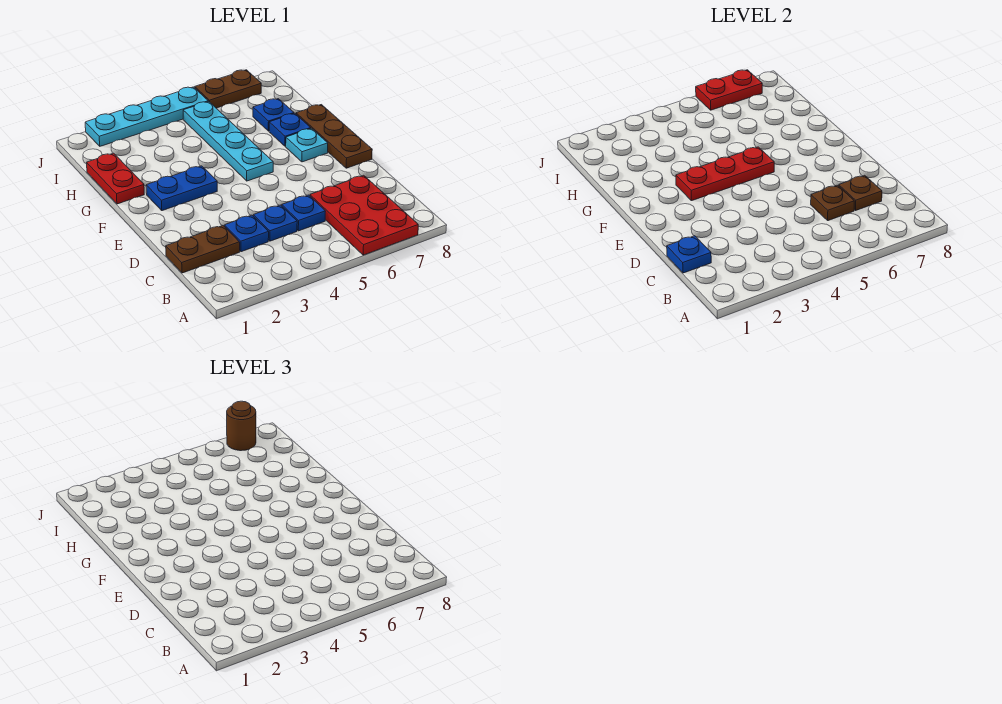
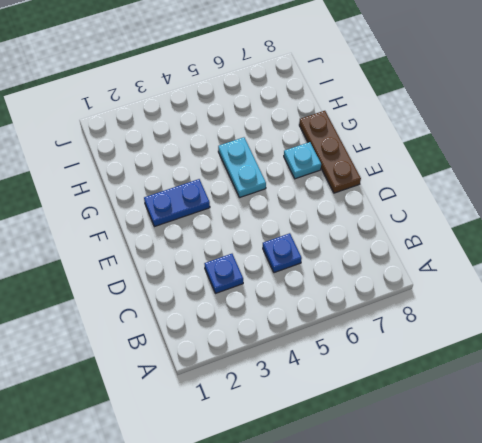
cyan 1x2 plate [218,137,266,198] -> cyan 1x4 plate [183,101,273,181]
none -> red 2x3 plate [310,175,418,255]
none -> brown 1x2 plate [166,226,240,273]
none -> blue 1x1 plate [253,205,297,241]

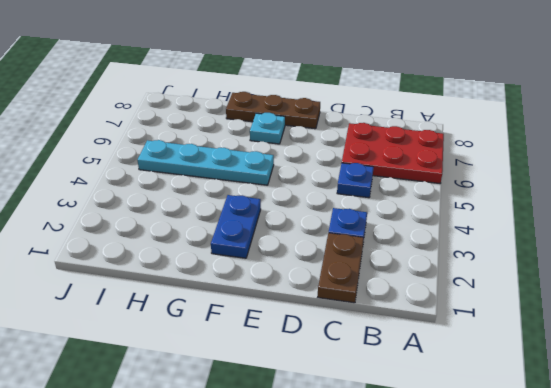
none -> blue 1x1 plate [253,205,297,241]
none -> red 1x2 plate [87,153,144,204]
none -> blue 1x1 plate [269,113,311,146]

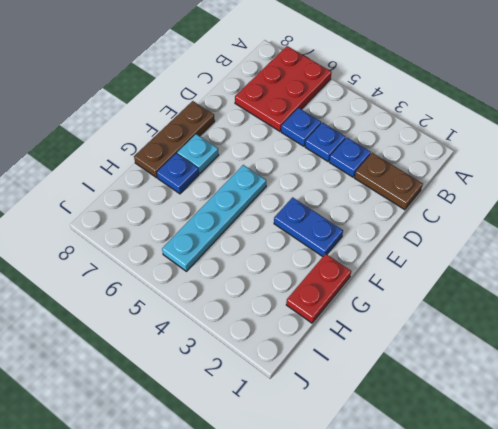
none -> blue 1x1 plate [253,99,294,131]
none -> cyan 1x4 plate [85,87,208,146]
none -> brown 1x2 plate [195,70,261,108]

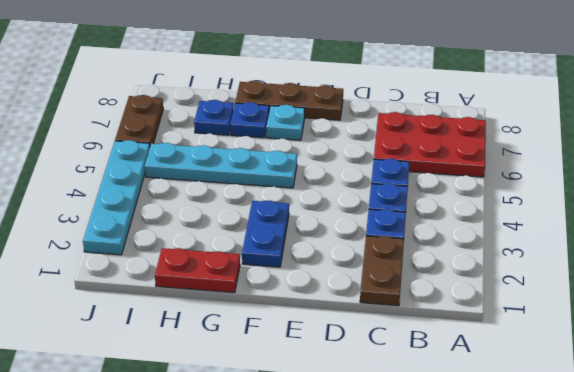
none -> blue 1x1 plate [667,236,711,273]
none -> brown 1x1 plate [811,185,854,221]
none -> brown 1x1 plate [839,175,882,210]

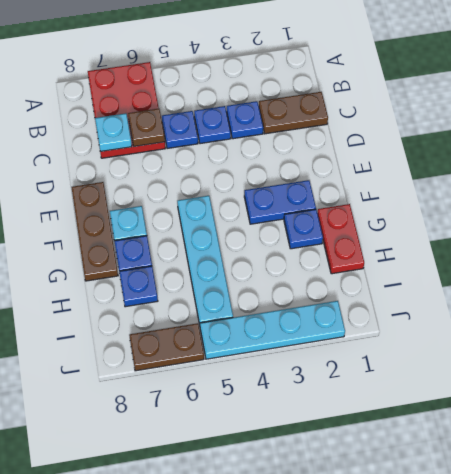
cyan 1x1 plate [95,113,132,151] -> brown 1x1 plate [839,175,882,210]
blue 1x1 plate [284,209,323,249] -> blue 1x1 plate moved to [667,236,711,273]
none -> red 1x3 plate [676,147,774,201]
none -> red 1x2 plate [696,70,762,110]
none -> brown 1x1 round brick [227,401,256,451]

